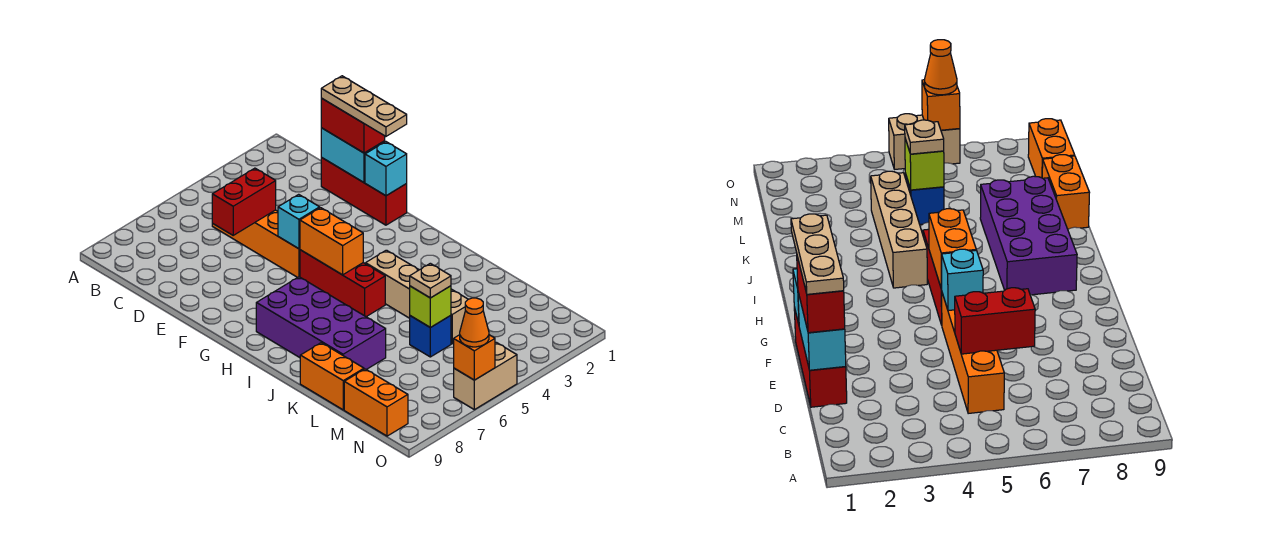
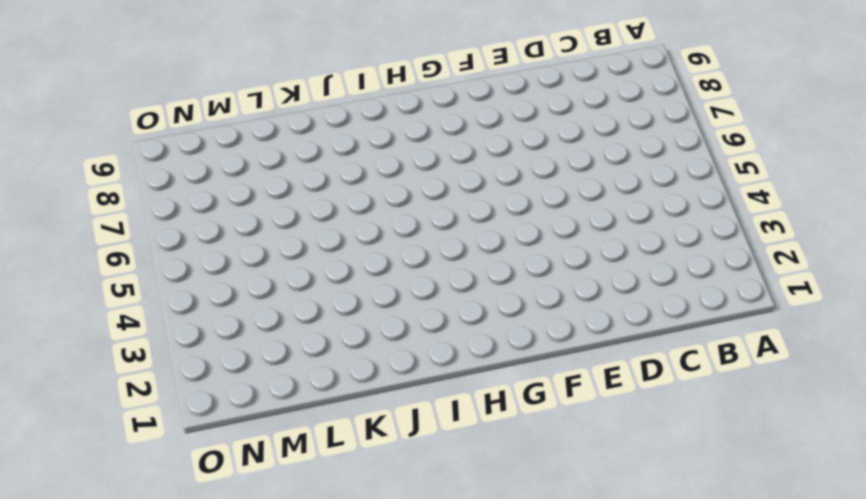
none -> orange 1x4 brick [212,210,300,277]
none -> red 1x3 brick [321,157,407,225]
none -> red 1x3 brick [300,250,385,317]

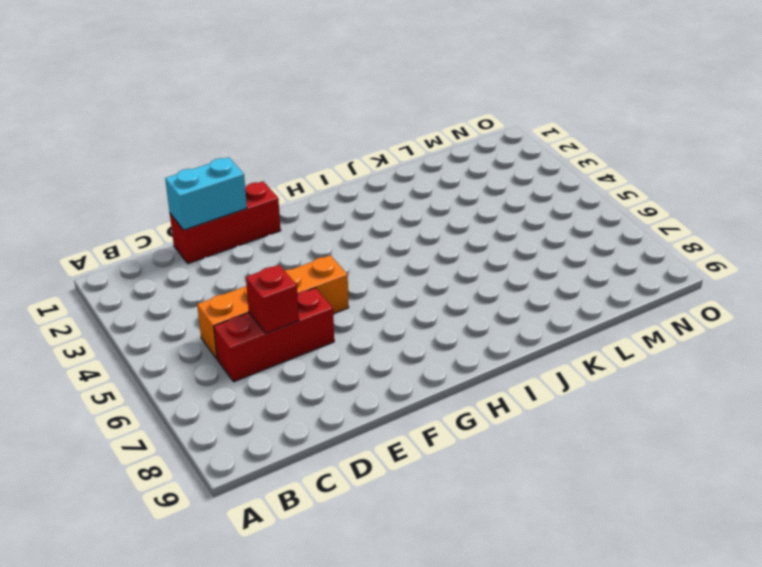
red 1x3 brick [214,288,334,382] -> red 1x3 brick moved to [300,250,385,317]
red 1x1 brick [246,265,299,333] -> red 1x2 brick [212,168,276,235]
none -> purple 2x4 brick [256,277,386,370]
none -> tan 1x4 brick [366,250,468,344]
none -> orange 1x2 brick [300,343,364,410]

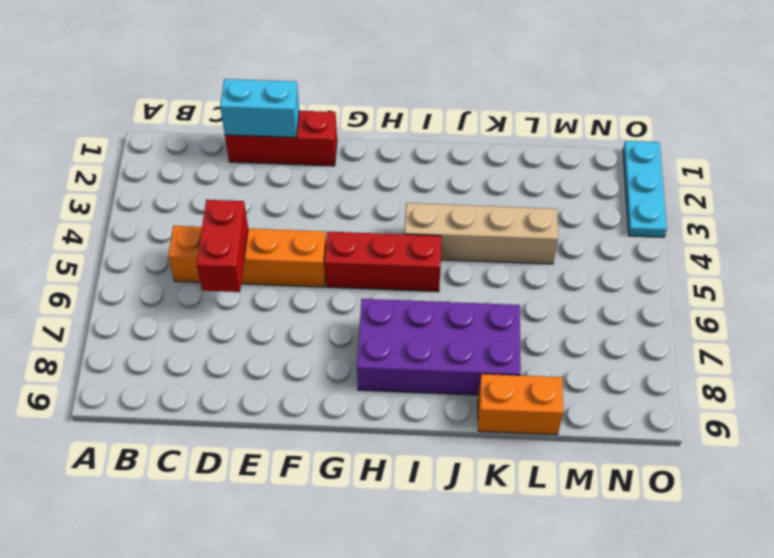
cyan 1x3 plate [623,141,667,237] -> none
none -> blue 1x1 brick [410,316,451,357]
none -> orange 1x2 brick [344,369,408,436]
none -> tan 1x2 brick [454,342,517,410]

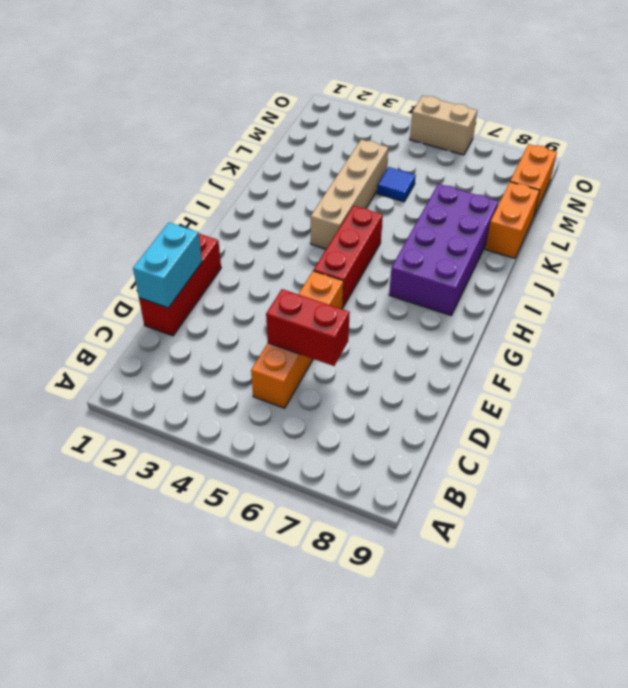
blue 1x1 tile [377,167,416,202] -> blue 1x1 brick [410,316,451,357]
none -> cyan 1x1 brick [365,142,407,196]
none -> cyan 1x1 brick [278,194,320,249]
none -> orange 1x2 brick [300,208,363,275]

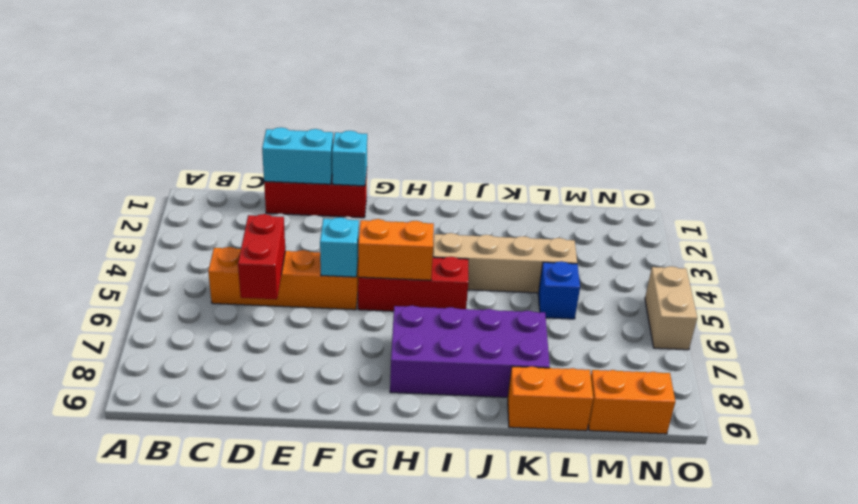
none -> lime 1x1 brick [410,286,451,328]
none -> orange 1x1 brick [454,335,495,380]
none -> red 1x2 brick [321,98,385,153]

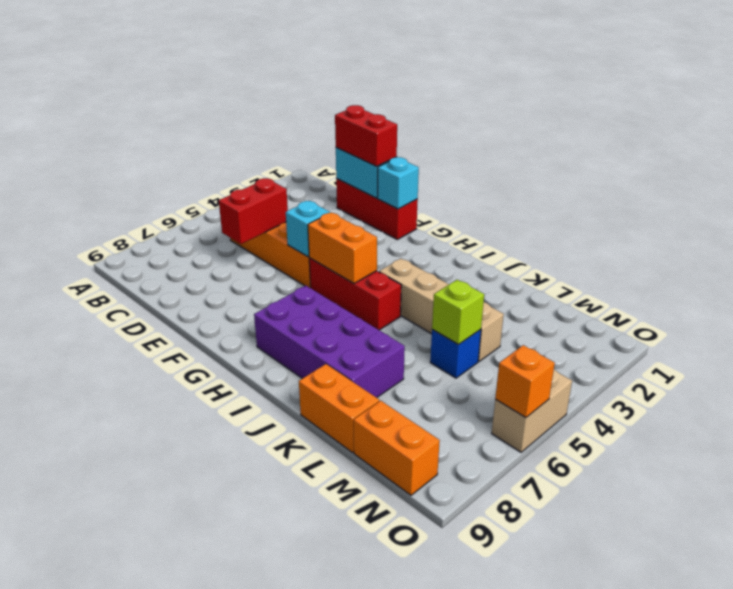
none -> tan 1x1 plate [410,263,451,298]
none -> orange 1x1 cone [460,298,489,347]
none -> tan 1x3 plate [321,76,407,136]

